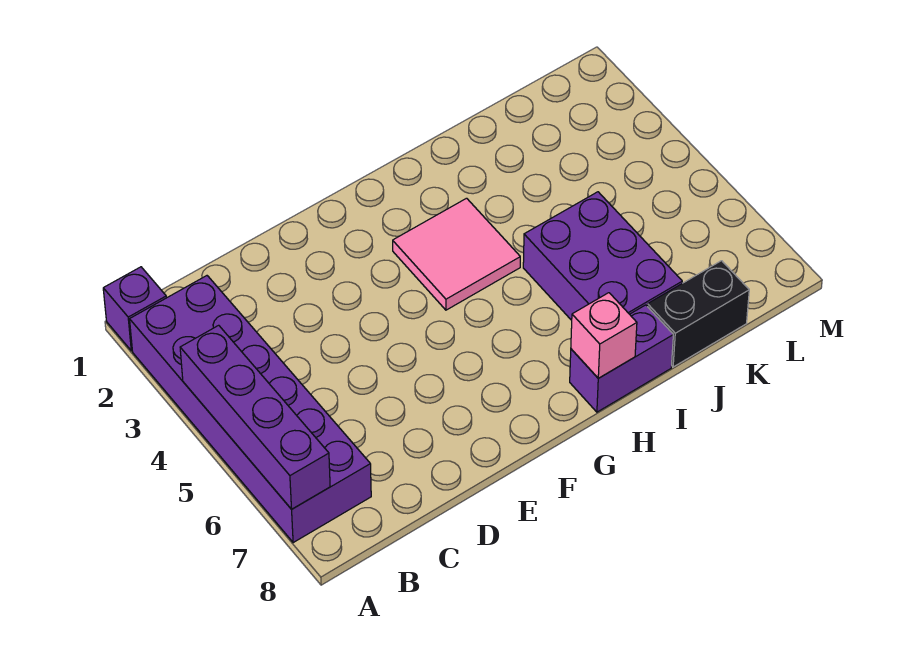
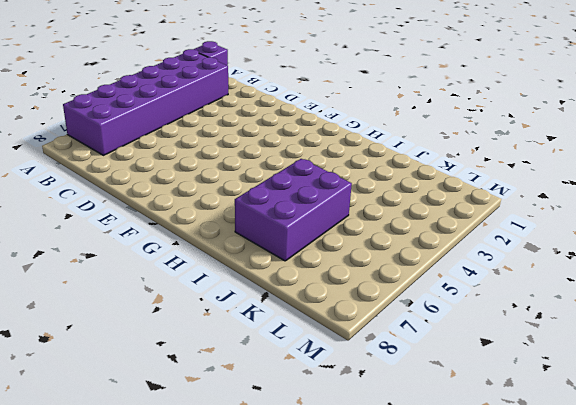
none -> pink 2x2 tile [393,198,520,310]
none -> purple 1x2 brick [570,305,673,412]

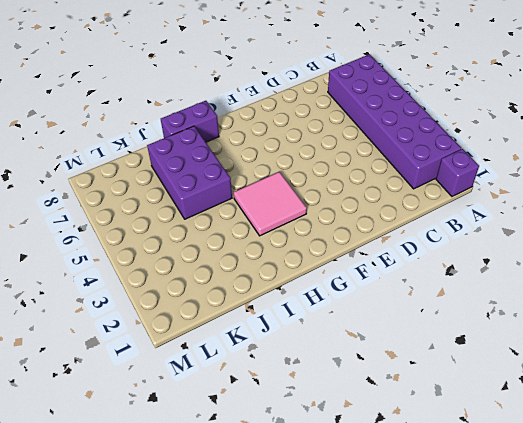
none -> black 1x2 brick [647,261,749,367]
none -> purple 1x4 brick [180,325,330,509]

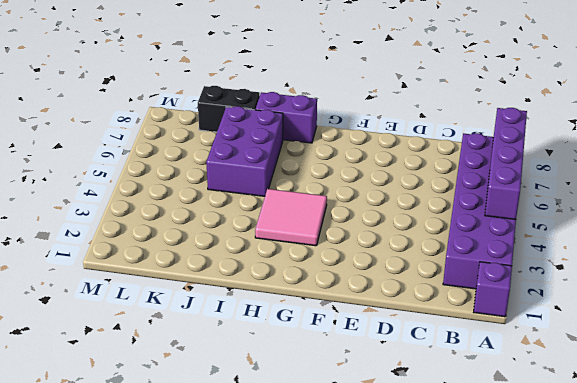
none -> pink 1x1 brick [571,293,637,378]

